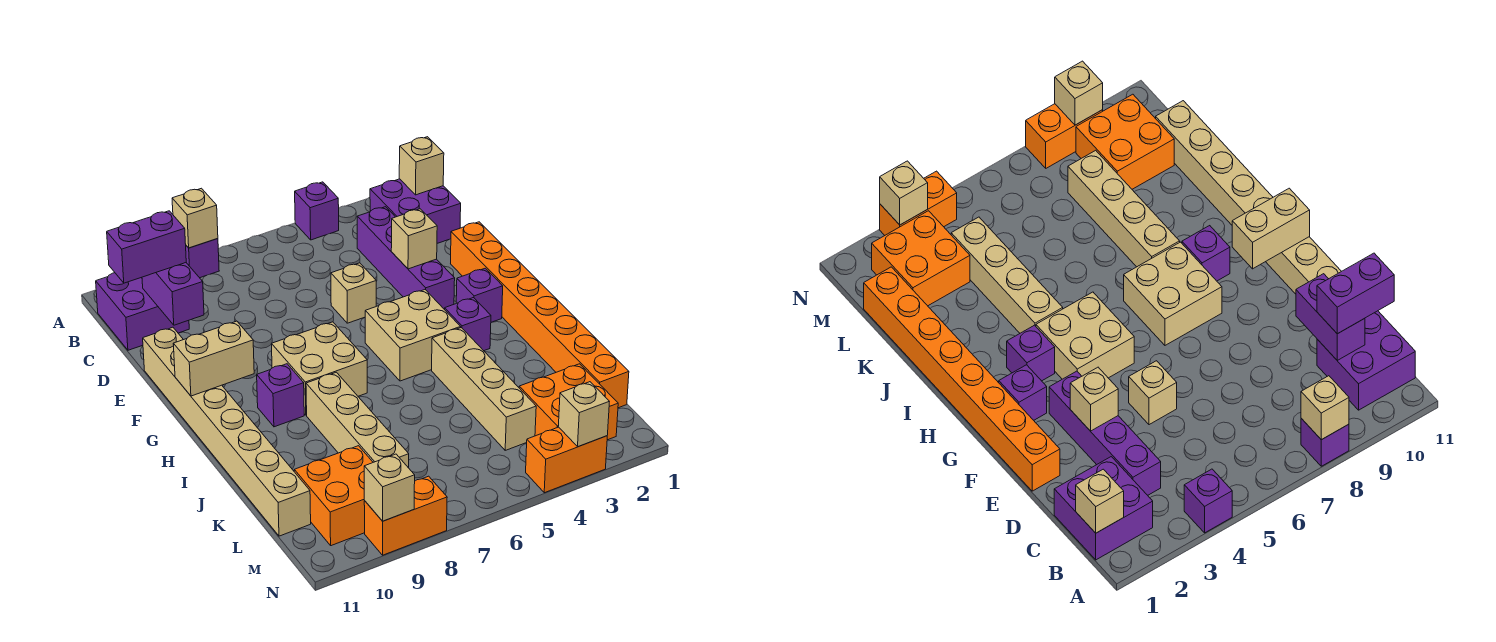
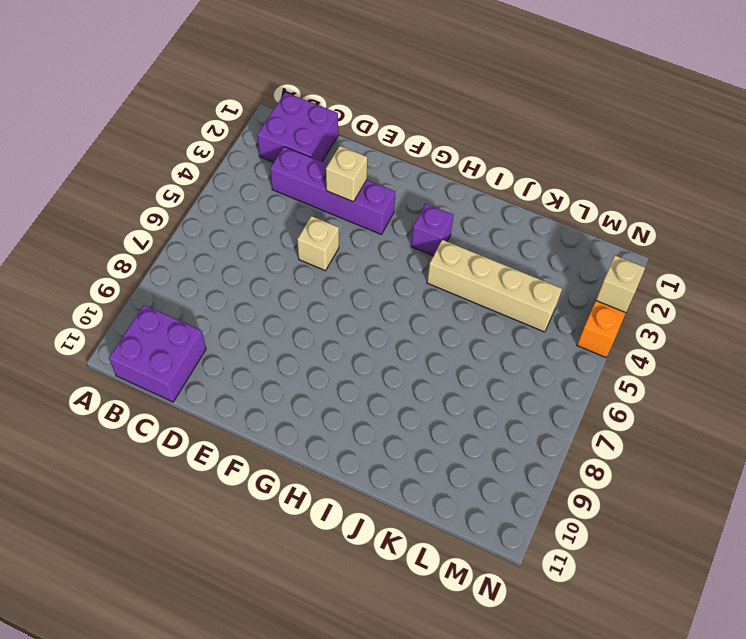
none -> purple 1x1 brick [295,182,339,240]
none -> purple 1x1 brick [186,239,219,278]
none -> orange 1x8 brick [451,222,629,408]

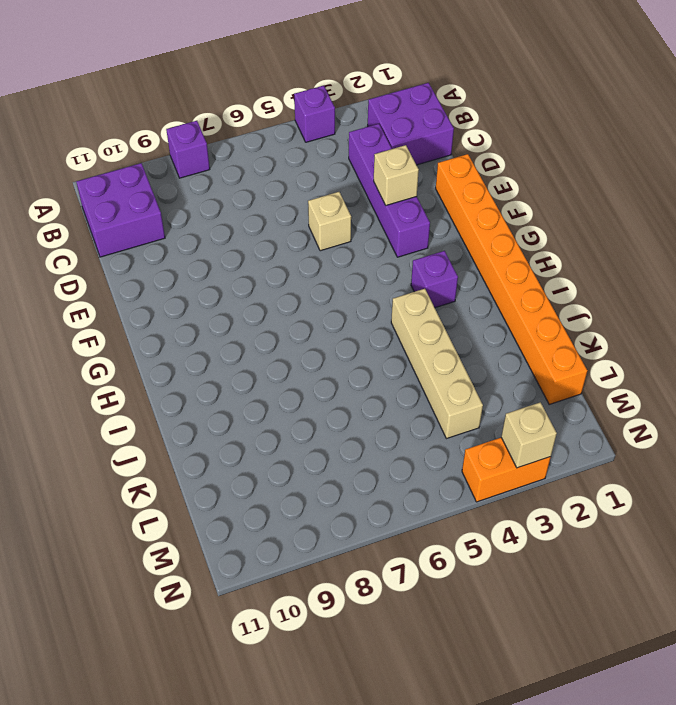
none -> tan 1x8 brick [143,327,311,536]
none -> purple 1x1 brick [456,268,503,322]
none -> tan 2x2 brick [365,290,460,381]

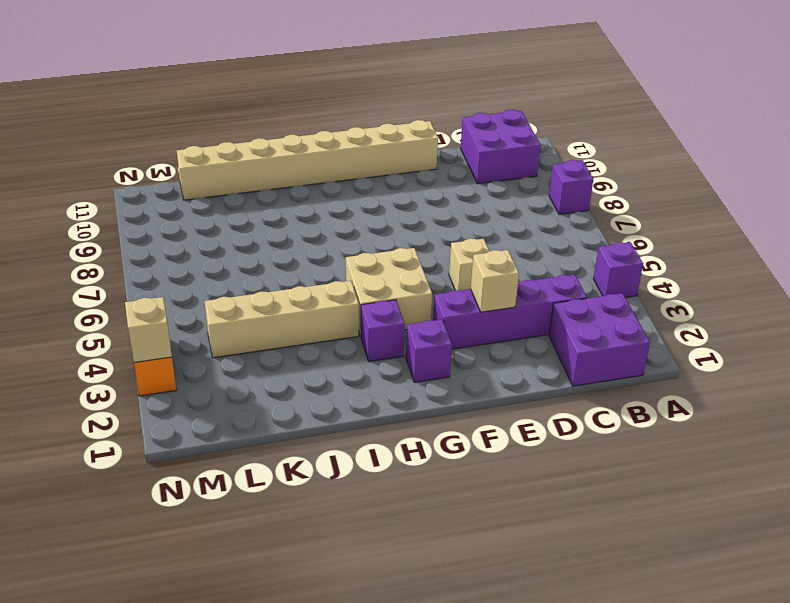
none -> orange 1x8 brick [451,222,629,408]
none -> tan 2x2 brick [272,322,367,415]
none -> purple 1x1 brick [257,364,304,427]

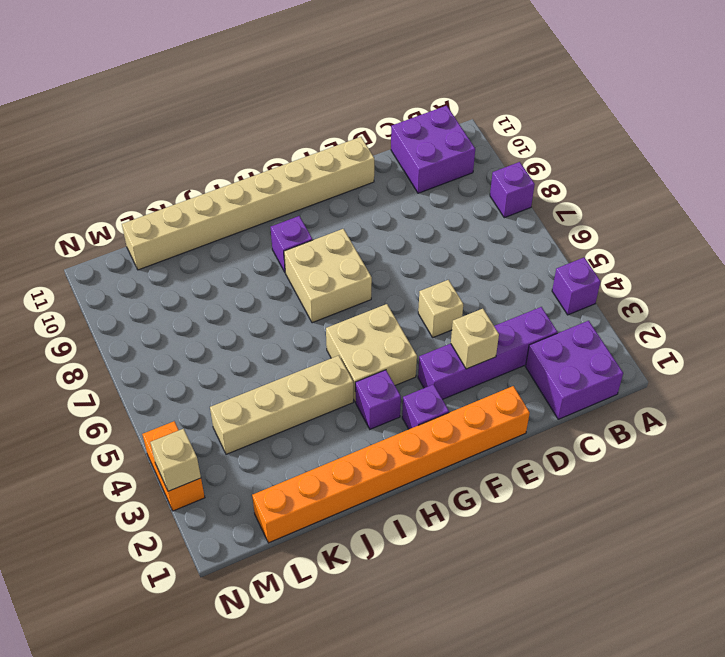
none -> tan 1x4 brick [306,372,409,468]
none -> orange 2x2 brick [519,364,618,440]
none -> orange 2x2 brick [294,446,373,546]

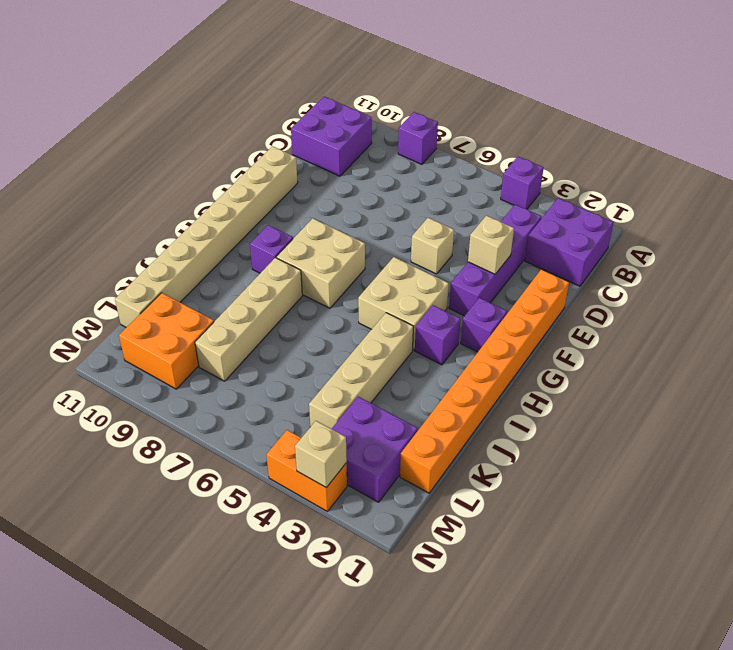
purple 2x2 brick [332,397,418,502] -> orange 2x2 brick [519,364,618,440]
none -> orange 1x2 brick [364,476,447,555]
none -> tan 1x1 brick [172,188,218,248]
none -> tan 1x1 brick [399,137,444,195]

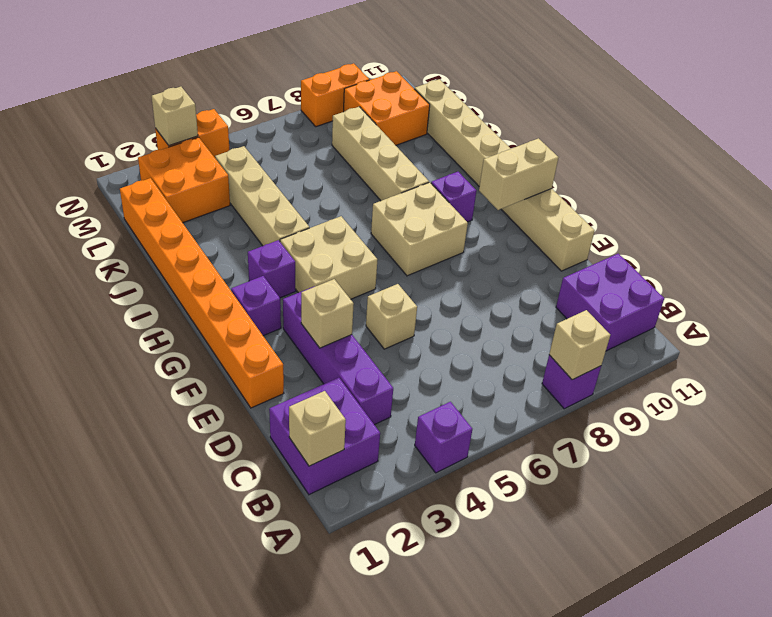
none -> purple 1x2 brick [142,263,204,325]
none -> tan 1x1 brick [364,454,415,521]
none -> purple 1x2 brick [107,211,186,283]

